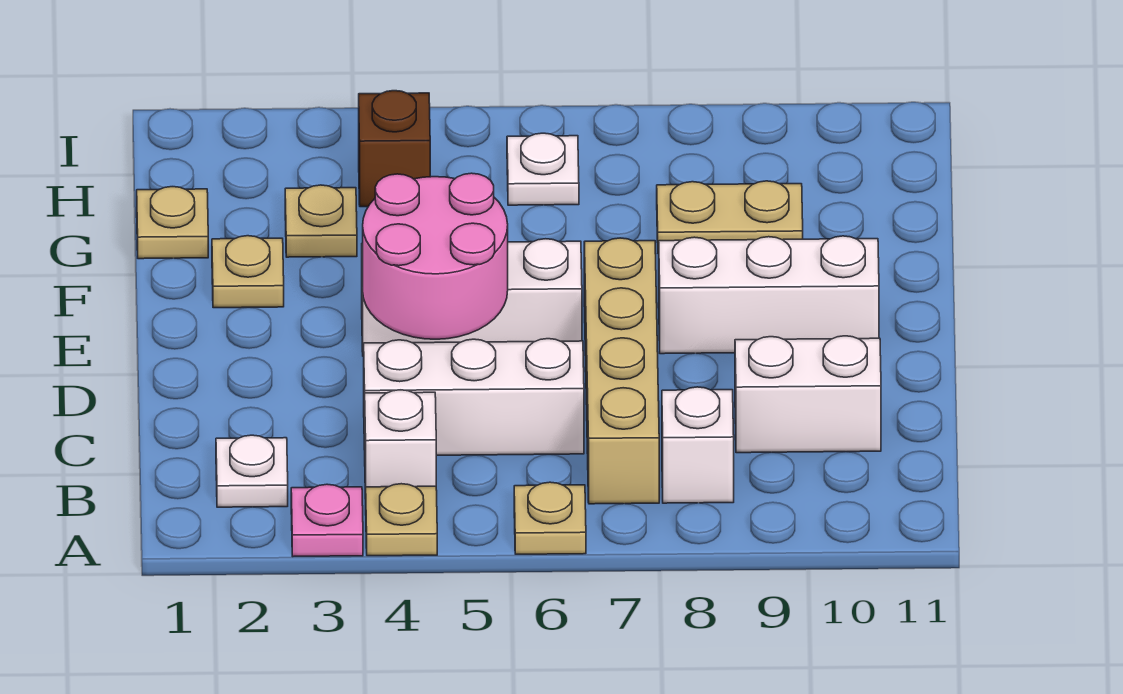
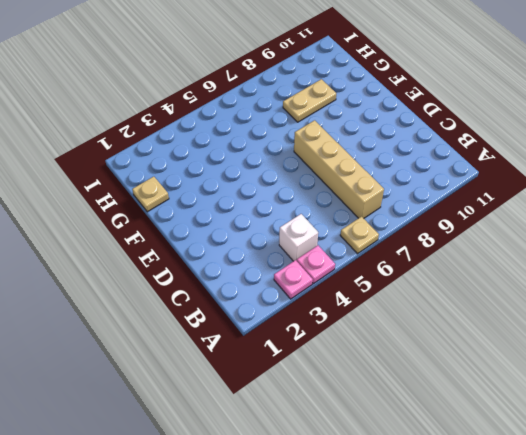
pink 1x1 plate [297,245,335,284] -> tan 1x1 plate [366,484,437,556]
none -> white 1x1 plate [216,435,288,507]
none -> white 1x1 brick [662,387,734,503]
none -> white 1x3 brick [364,339,584,455]

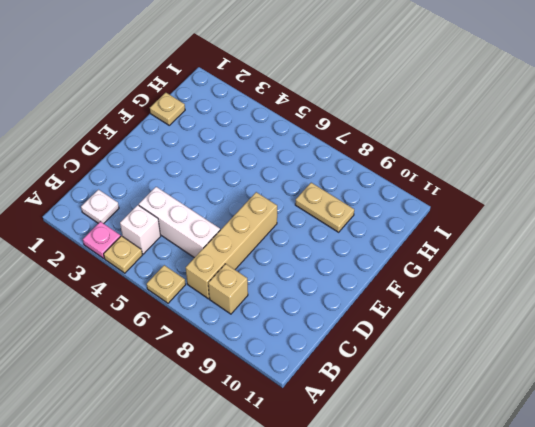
tan 1x1 brick [208,264,248,314] -> white 1x1 brick [662,387,734,503]
none -> white 1x2 brick [735,336,881,453]
none -> white 1x3 brick [362,239,582,356]
none -> white 1x3 brick [659,236,879,354]

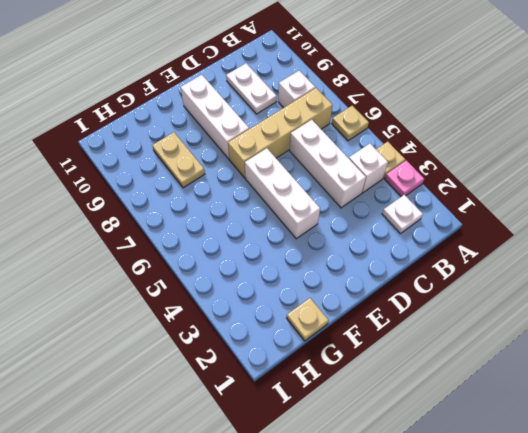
white 1x2 plate [226,63,277,114] -> white 1x2 brick [735,336,881,453]
none -> tan 1x1 plate [212,236,284,308]
none -> tan 1x1 plate [285,185,357,257]
none -> brown 1x1 brick [359,91,430,207]

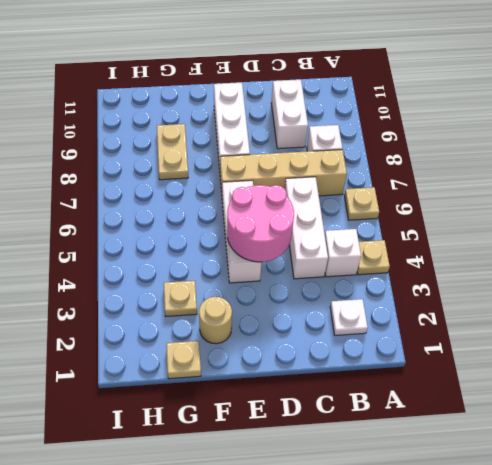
tan 1x1 round brick [199,297,232,344] -> tan 1x1 plate [212,236,284,308]
none -> pink 1x1 plate [291,484,363,556]
none -> brown 1x1 brick [359,91,430,207]
none -> white 1x1 plate [507,133,579,205]

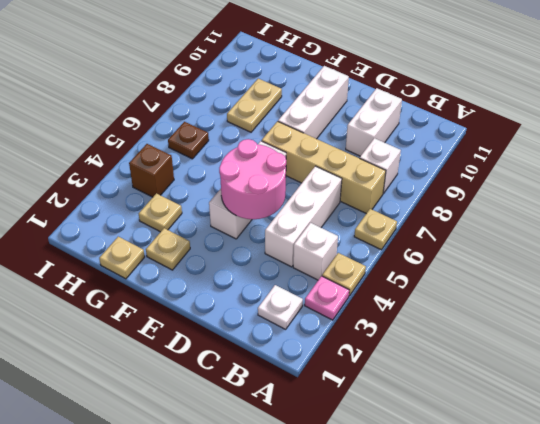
brown 1x1 plate [168,122,209,159] -> white 1x1 plate [507,133,579,205]

